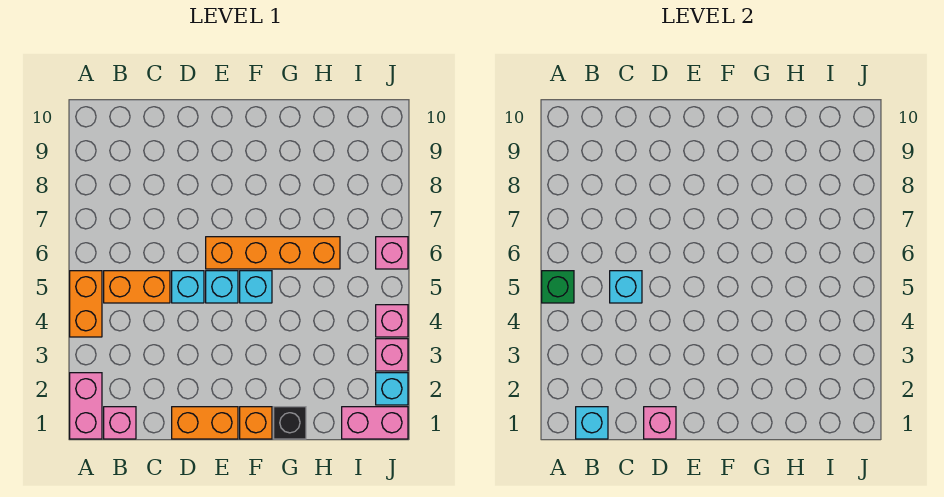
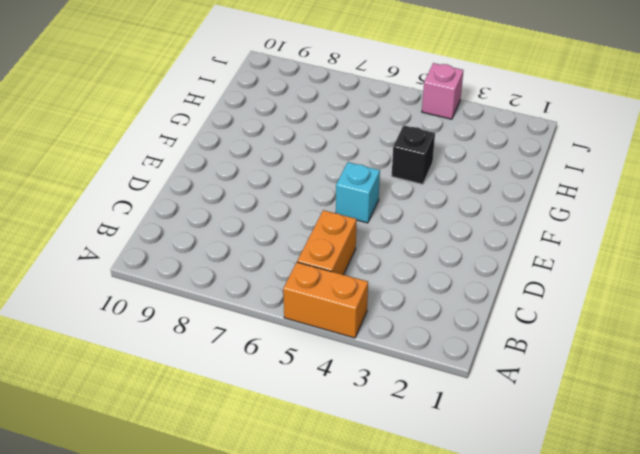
black 1x1 brick [392,125,435,184] -> black 1x1 brick moved to [274,407,306,439]
none -> pink 1x2 brick [70,373,102,439]
none -> pink 1x1 brick [104,407,136,439]
none -> orange 1x2 brick [172,407,238,439]

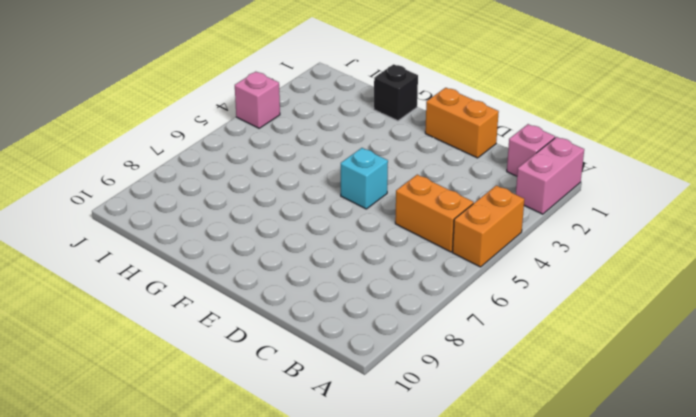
none -> cyan 1x1 brick [172,271,204,303]
none -> orange 1x4 brick [206,237,340,269]
none -> orange 1x1 brick [240,407,272,439]

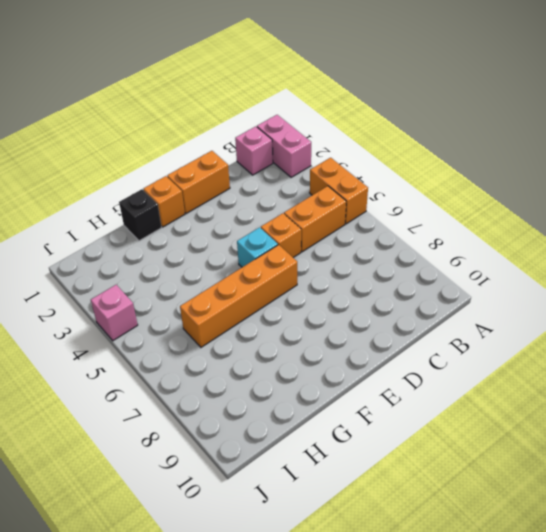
orange 1x1 brick [261,213,301,257] -> cyan 1x1 brick [172,271,204,303]
none -> cyan 1x1 brick [240,271,272,303]
none -> pink 1x2 brick [342,407,408,439]
none -> cyan 1x1 brick [376,373,408,405]

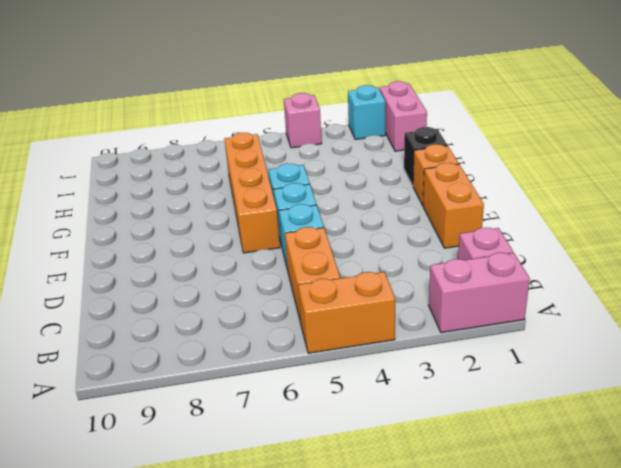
none -> pink 1x1 brick [376,339,408,371]
none -> pink 1x1 brick [376,237,408,269]
none -> green 1x1 brick [542,271,574,303]

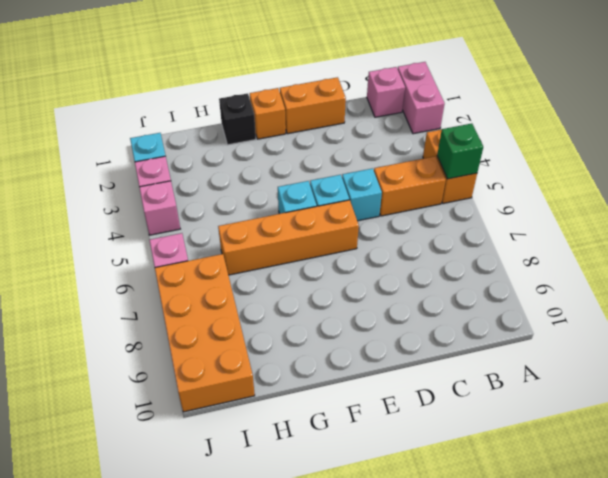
orange 2x4 brick [155,254,255,412] -> none
none -> pink 1x2 brick [342,407,408,439]
none -> cyan 1x1 brick [576,407,608,439]
none -> cyan 1x1 brick [610,271,642,303]

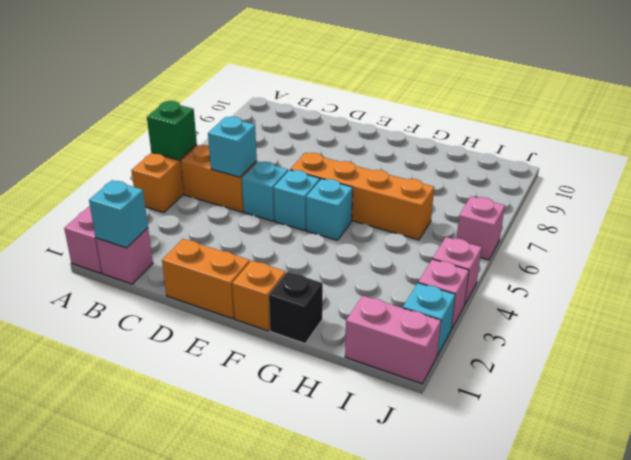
none -> pink 1x1 brick [644,407,676,439]

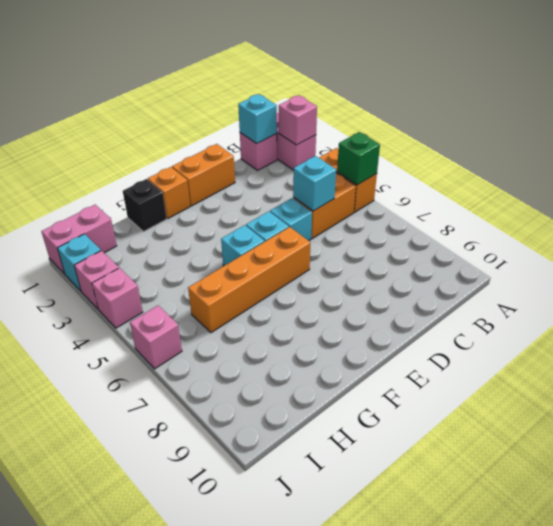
pink 1x1 brick [279,95,317,145] -> pink 1x1 brick moved to [644,407,676,439]

